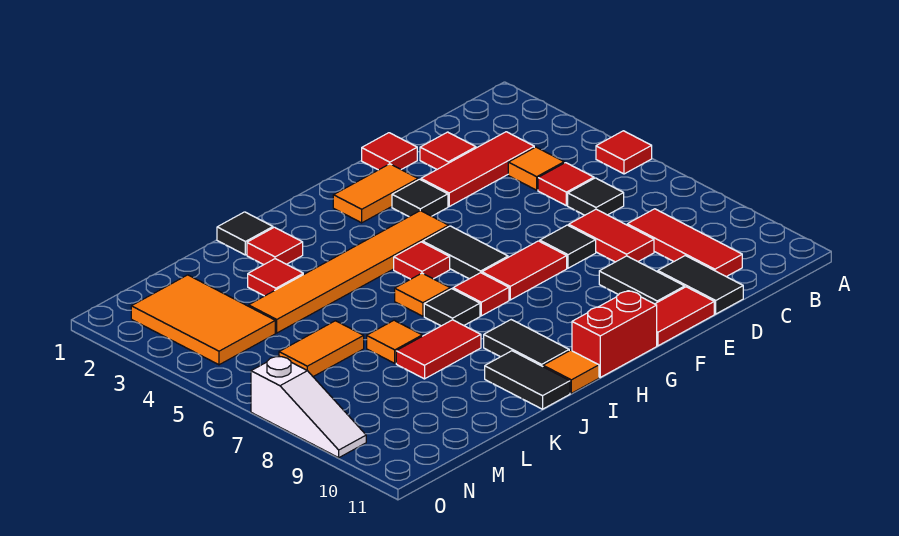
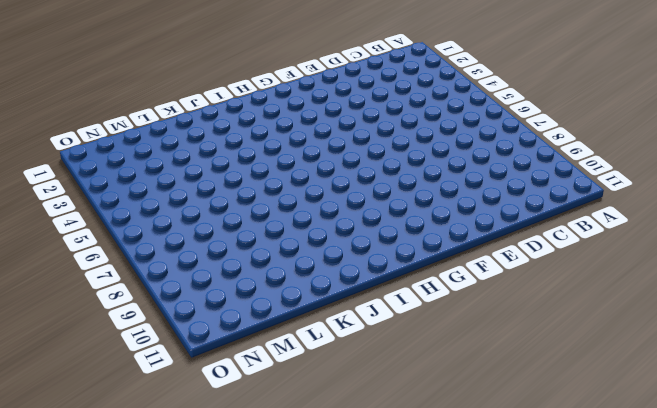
none -> red 1x1 tile [596,131,652,174]
none -> red 1x3 tile [421,132,534,206]
none -> orange 1x1 tile [508,147,564,190]
none -> red 1x1 tile [538,163,594,206]

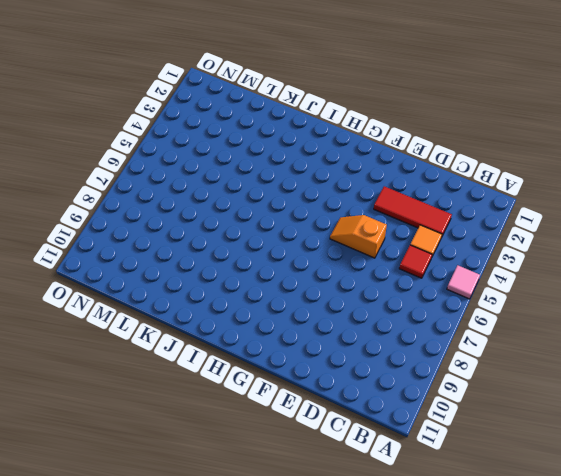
pink 1x1 tile [447,265,480,299] -> red 1x1 tile [596,131,652,174]
orange 1x2 slope [330,215,387,258] -> none
none -> black 1x1 tile [568,178,624,215]
none -> red 1x3 tile [627,209,742,277]
none -> red 1x1 tile [420,132,476,169]
none -> red 1x2 tile [569,209,654,262]

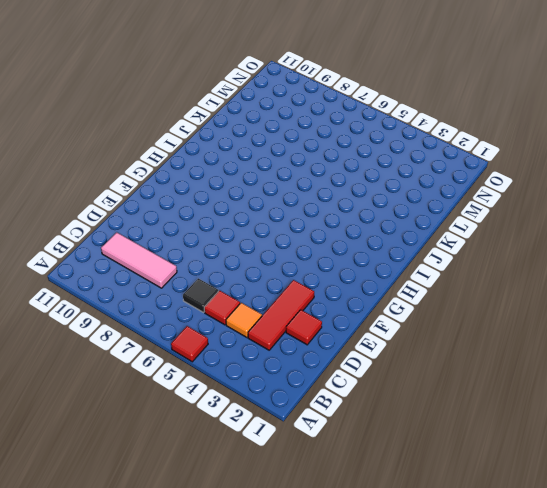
pink 1x3 tile [101,232,177,288] -> red 1x3 tile [627,209,742,277]
none -> red 1x2 tile [569,209,654,262]
none -> black 1x2 tile [658,256,743,314]
none -> red 1x1 tile [362,133,417,170]
none -> black 1x1 tile [540,225,596,268]

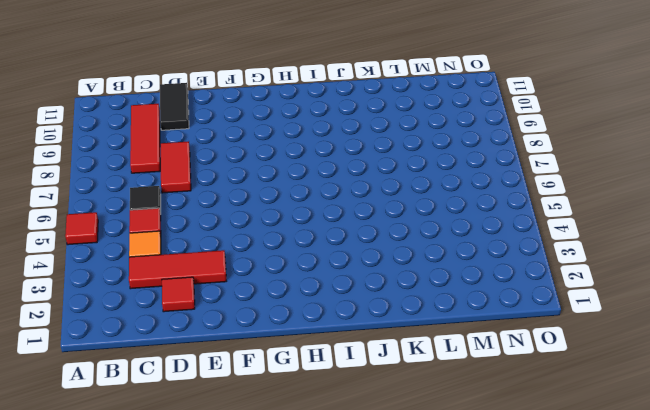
none -> red 1x1 tile [362,133,417,170]
none -> black 1x1 tile [540,225,596,268]
none -> black 1x2 tile [599,256,685,304]
none -> red 1x2 tile [655,287,714,346]

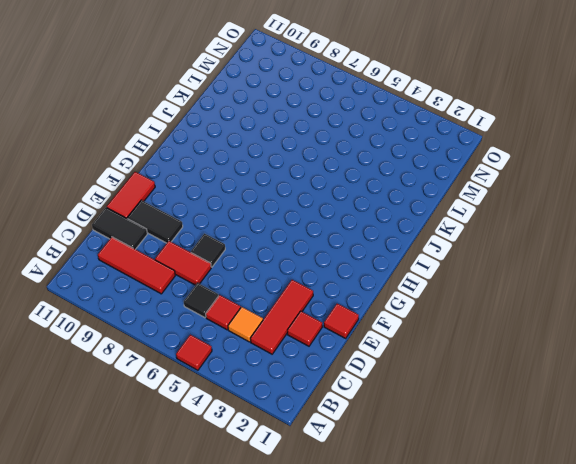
none -> orange 1x2 tile [333,164,418,223]
none -> black 1x1 tile [392,179,448,216]
none -> red 1x2 tile [482,241,567,300]
none -> orange 1x6 tile [249,211,449,333]

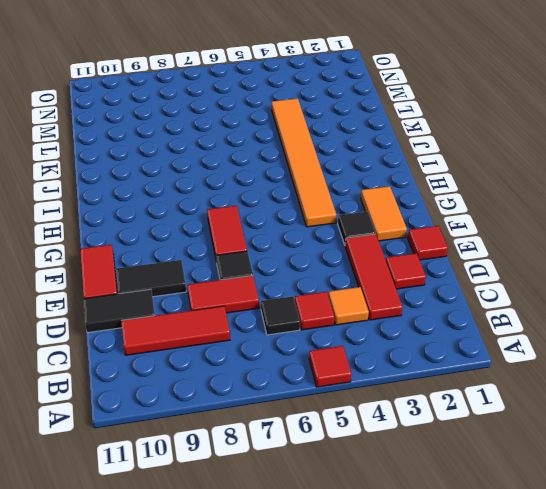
none -> black 1x2 tile [423,226,508,279]
none -> red 1x2 brick [572,291,657,377]
none -> red 1x1 tile [394,242,450,279]
none -> red 1x1 tile [453,273,509,316]

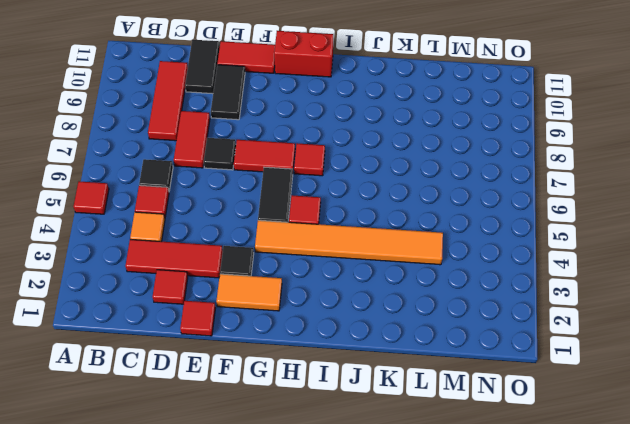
none -> orange 1x1 tile [395,273,450,316]
none -> black 1x1 tile [424,289,480,326]
none -> black 1x2 tile [484,320,569,366]
none -> orange 1x1 tile [543,350,599,393]

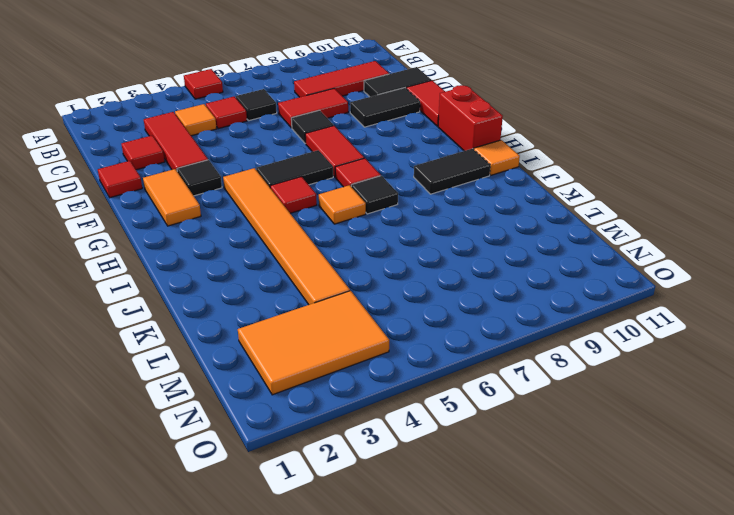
none -> black 1x1 tile [217,212,273,255]
none -> red 1x1 tile [247,227,303,265]
none -> red 1x2 tile [396,320,481,379]
none -> black 1x2 tile [485,351,570,409]

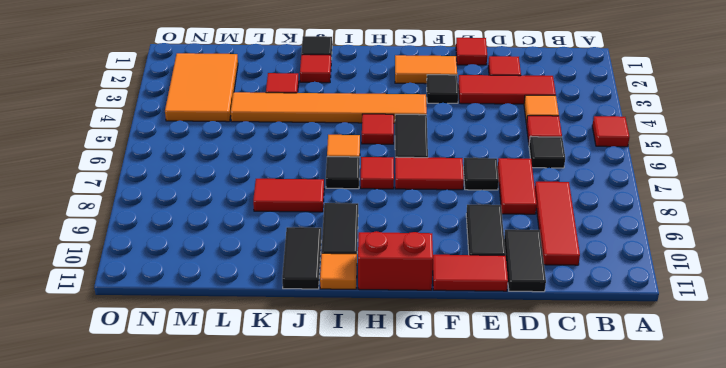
none -> orange 1x1 tile [367,320,422,363]
none -> orange 1x2 tile [279,321,364,377]
none -> white 1x3 slope [251,356,366,458]

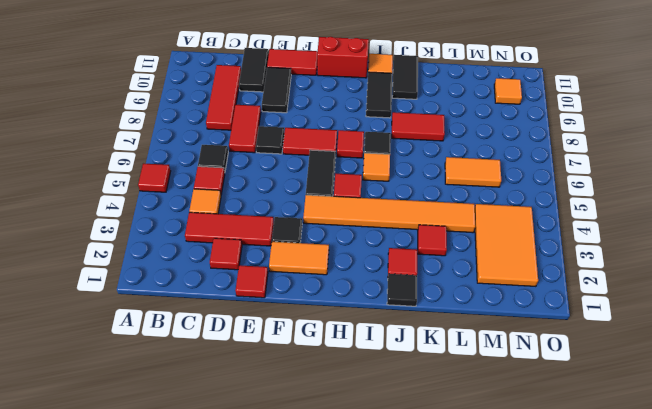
orange 1x1 tile [494,78,522,104] -> orange 1x1 tile moved to [367,320,422,363]
none -> white 1x3 slope [251,356,366,458]

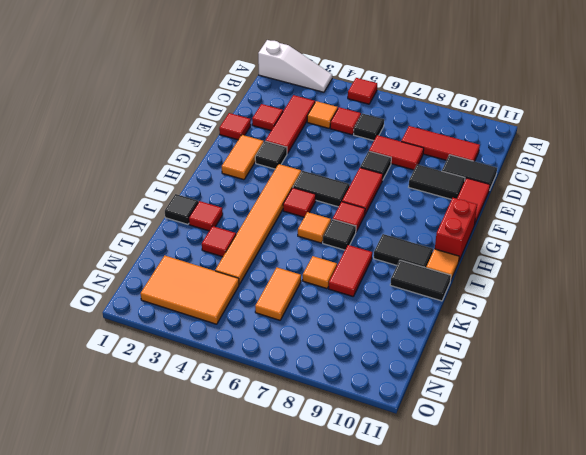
white 1x3 slope [258,40,332,92] -> white 1x3 slope moved to [251,356,366,458]

